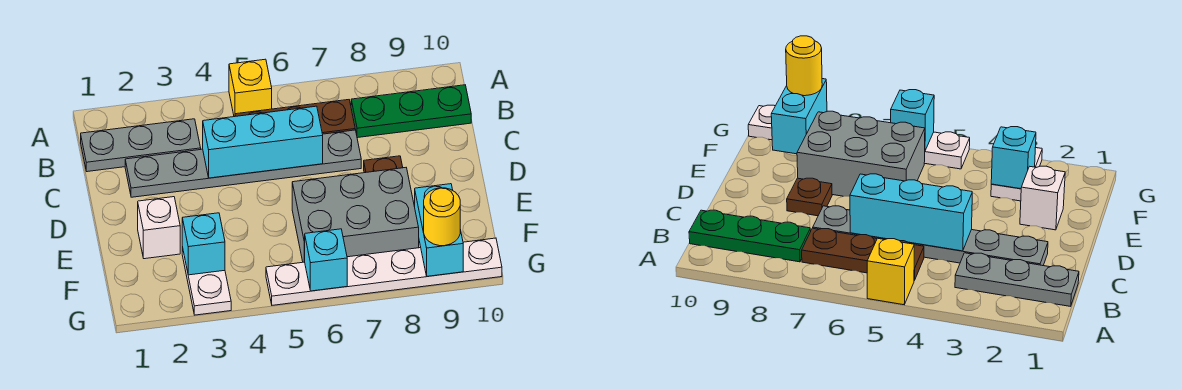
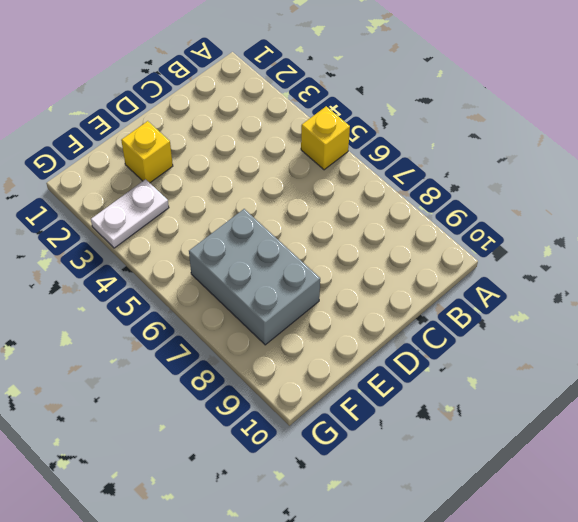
yellow 1x1 brick [121,121,173,183] -> white 1x1 brick [138,197,180,259]
none -> grey 1x3 plate [81,119,201,172]
none -> brown 1x3 plate [235,100,355,134]
none -> green 1x3 plate [351,85,471,138]

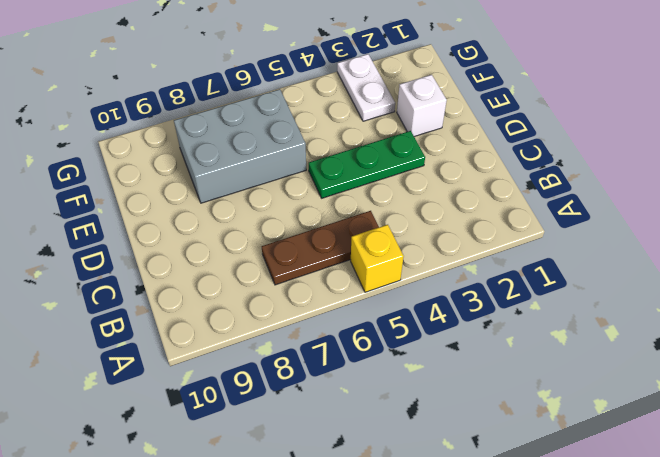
green 1x3 plate [309,131,425,198] -> green 1x3 plate moved to [351,85,471,138]
none -> grey 1x3 plate [81,119,201,172]
none -> grey 1x6 plate [125,130,361,197]
none -> brown 1x1 plate [364,156,403,173]

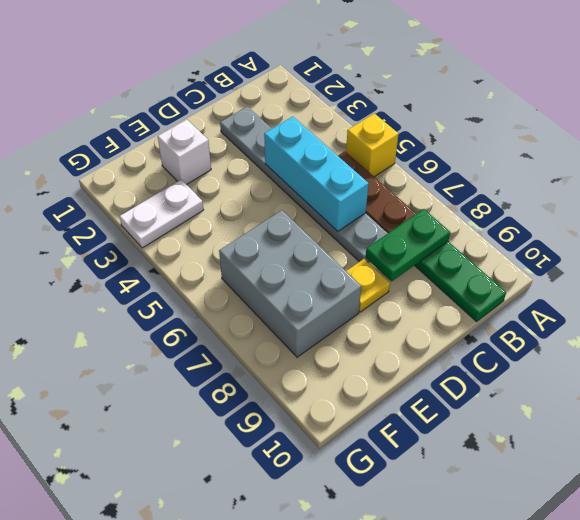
green 1x2 plate [366,209,450,281] -> none
yellow 1x1 plate [346,259,390,312] -> brown 1x1 plate [364,156,403,173]
none -> grey 1x3 plate [81,119,201,172]
none -> white 1x6 plate [266,238,502,305]
none -> cyan 1x1 brick [182,213,225,275]

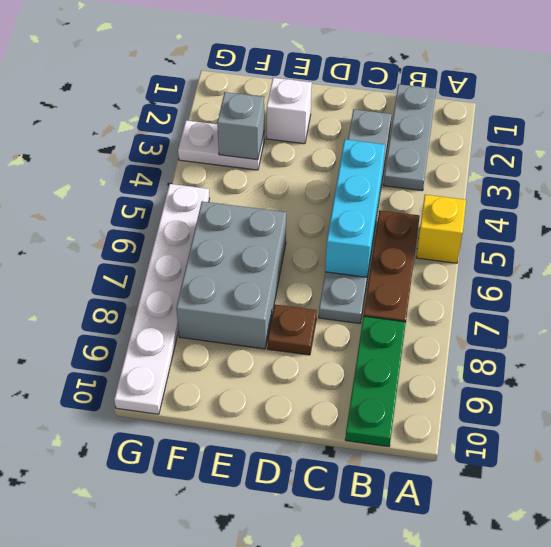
grey 1x1 brick [217,92,264,160] -> cyan 1x1 brick [182,213,225,275]
none -> cyan 1x2 brick [415,184,463,276]
none -> cyan 1x1 brick [304,229,347,291]
none -> yellow 1x1 round brick [424,188,460,246]

